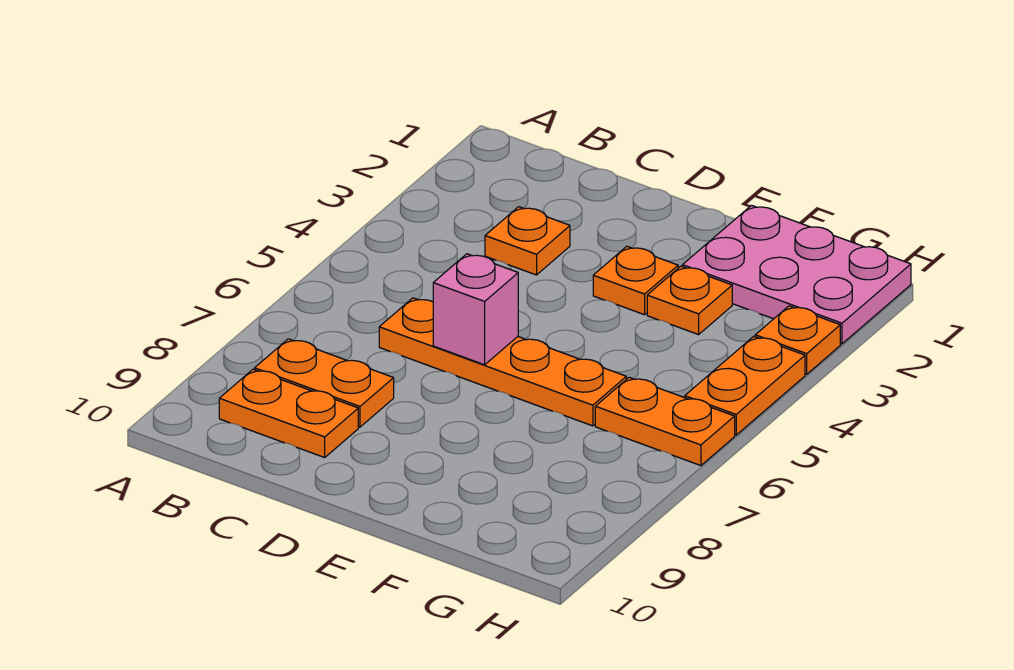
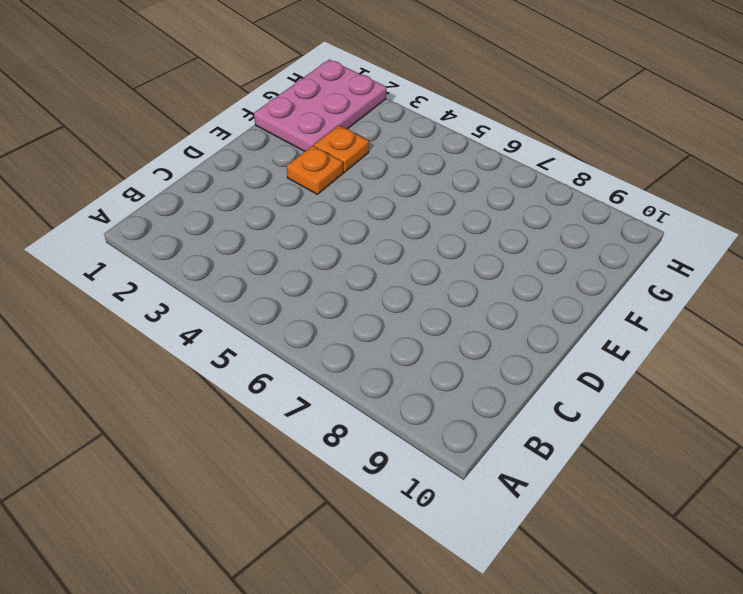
none -> orange 1x2 plate [255,339,394,427]
none -> orange 1x2 plate [219,369,358,457]

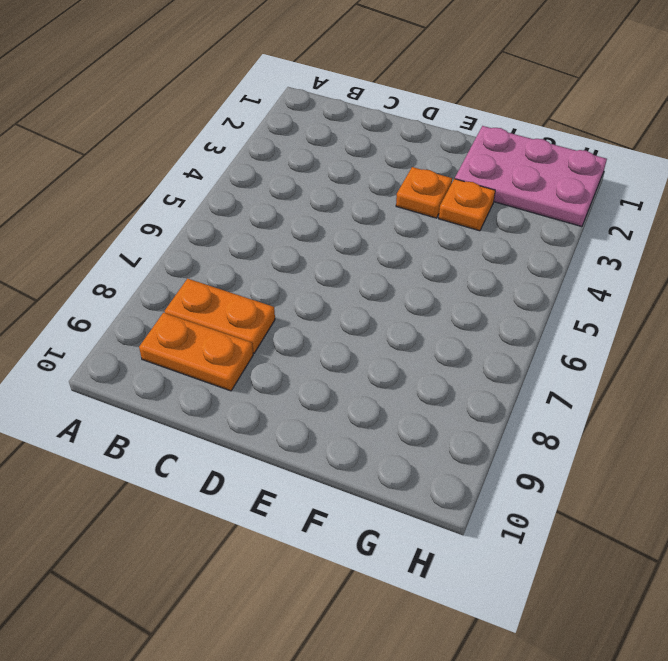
none -> orange 1x1 plate [485,207,570,275]
none -> orange 1x4 plate [379,298,626,426]

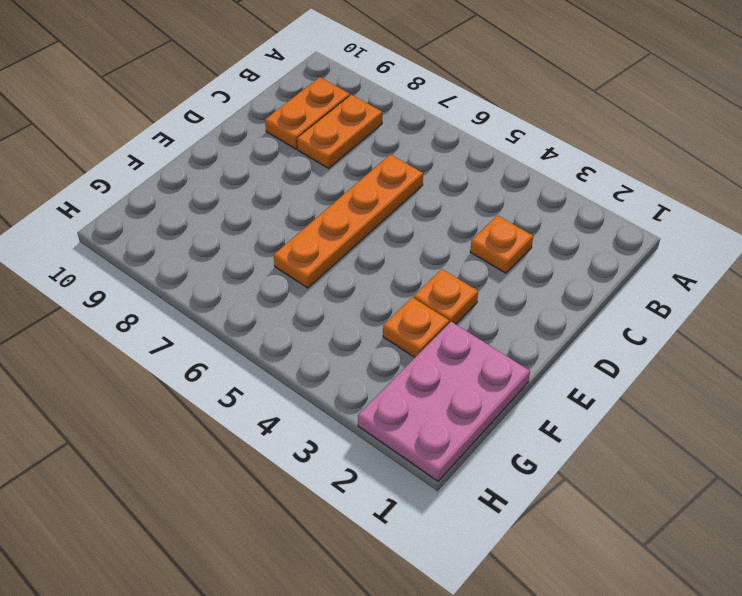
none -> orange 1x2 plate [595,377,735,466]
none -> orange 1x1 plate [755,306,840,374]

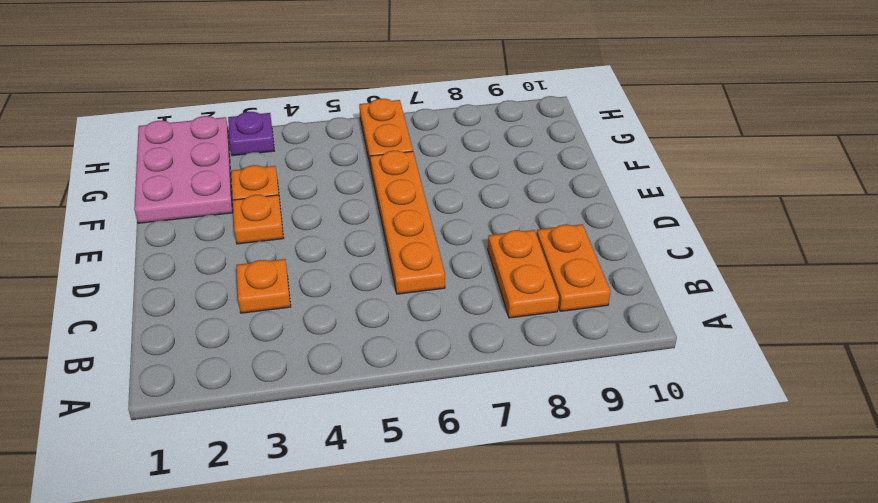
purple 1x1 plate [228,112,274,156] -> orange 1x1 plate [755,306,840,374]
none -> orange 1x2 plate [685,336,805,435]
none -> pink 1x1 brick [433,254,518,365]

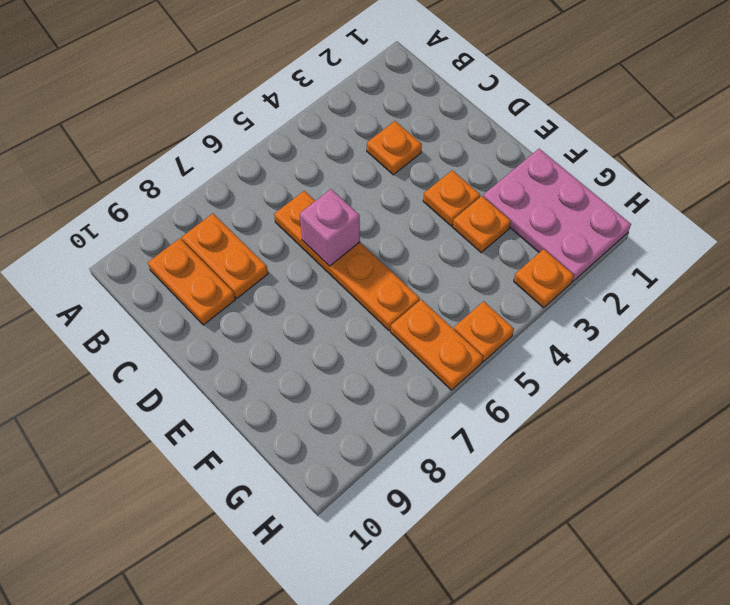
orange 1x1 plate [454,301,514,362] -> orange 1x2 plate [685,336,805,435]

